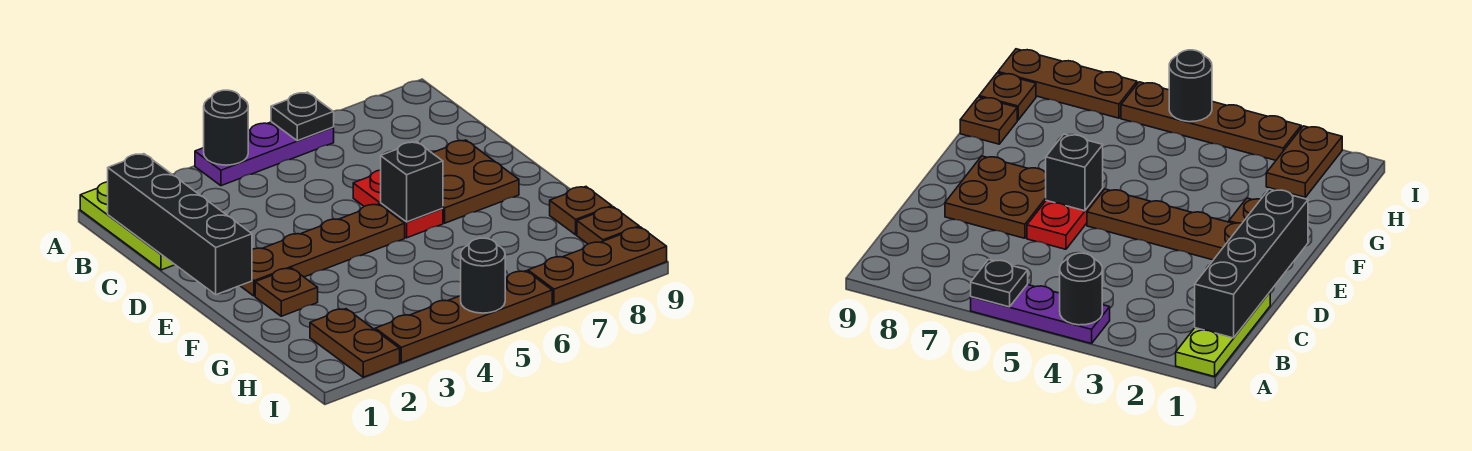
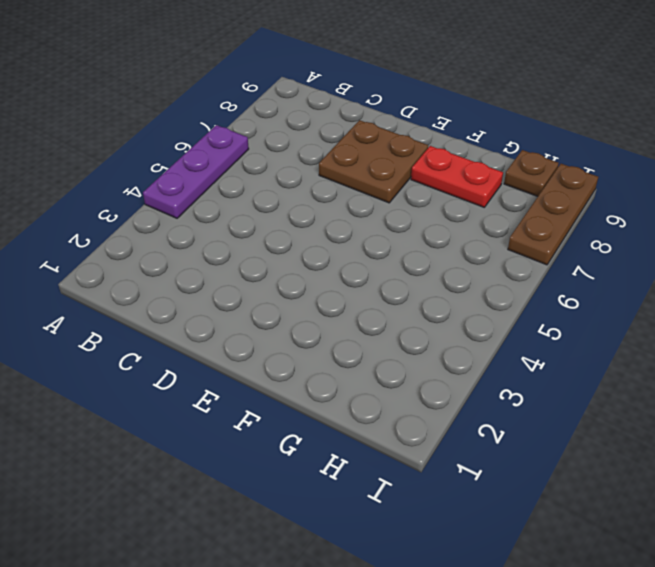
red 1x2 plate [411,146,503,207] -> red 1x2 plate moved to [353,170,443,238]
none -> lime 1x3 plate [80,182,175,270]
none -> brown 1x4 plate [240,204,405,296]
none -> brown 1x1 plate [255,268,318,316]

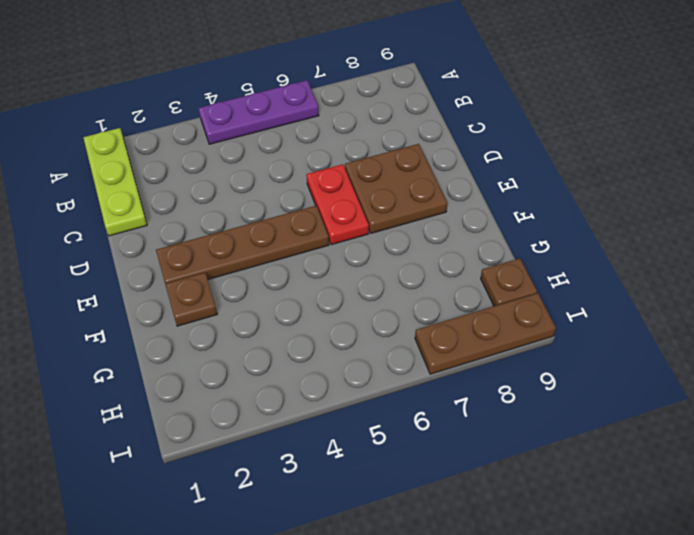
none -> brown 1x1 plate [550,187,612,235]
none -> brown 1x2 plate [310,309,400,377]
none -> brown 1x4 plate [375,271,552,363]

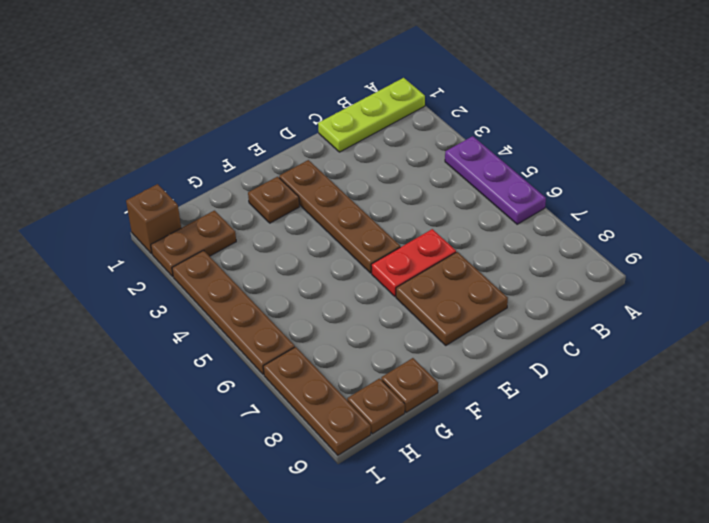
brown 1x1 brick [126,184,181,254] -> none
none -> black 1x1 round brick [204,90,248,165]
none -> black 1x1 plate [271,92,334,141]
none -> black 1x4 brick [108,154,252,295]

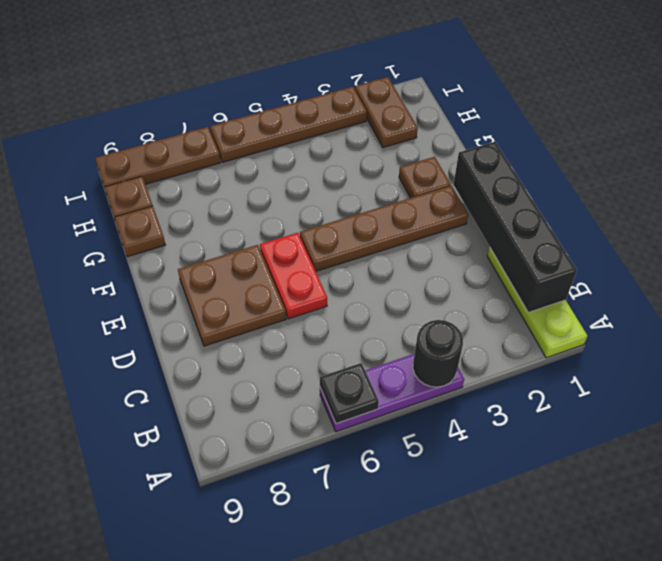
none -> black 1x1 brick [381,142,443,222]
none -> black 1x1 round brick [461,238,505,313]

